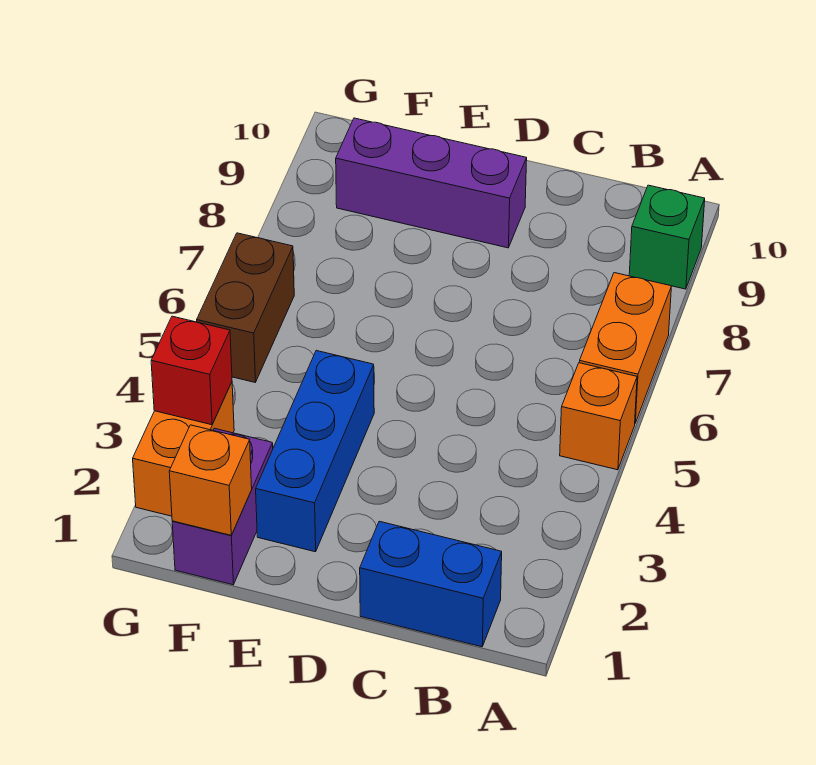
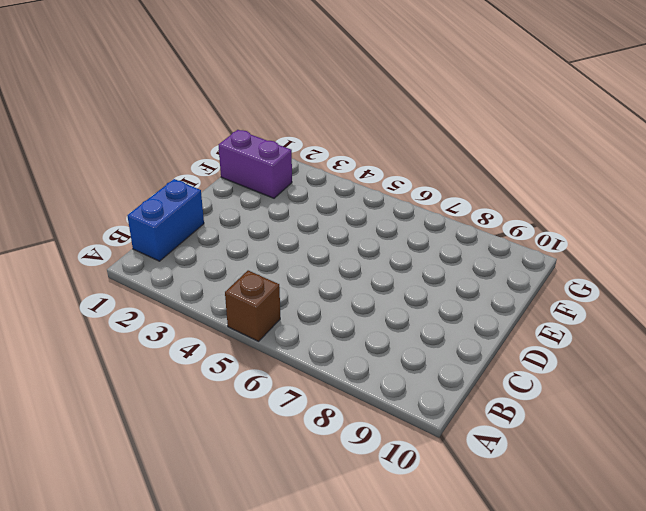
brown 1x1 brick [225,270,280,341] -> orange 1x1 brick [560,363,637,470]
none -> orange 1x2 brick [579,273,671,423]
none -> green 1x1 brick [629,185,705,289]

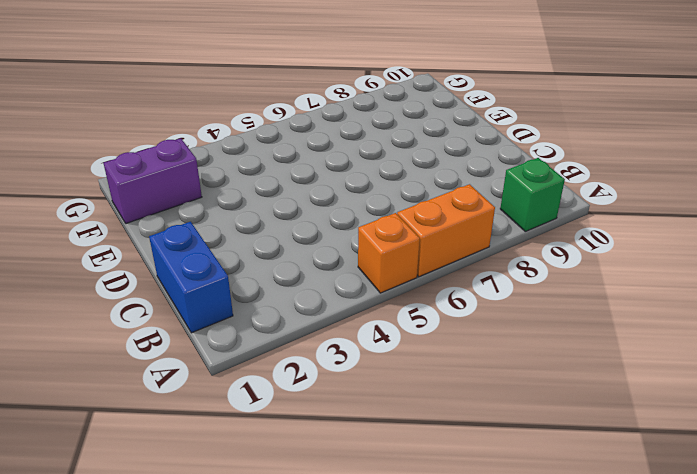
none -> purple 1x3 brick [336,118,527,248]
none -> blue 1x3 brick [256,351,374,552]

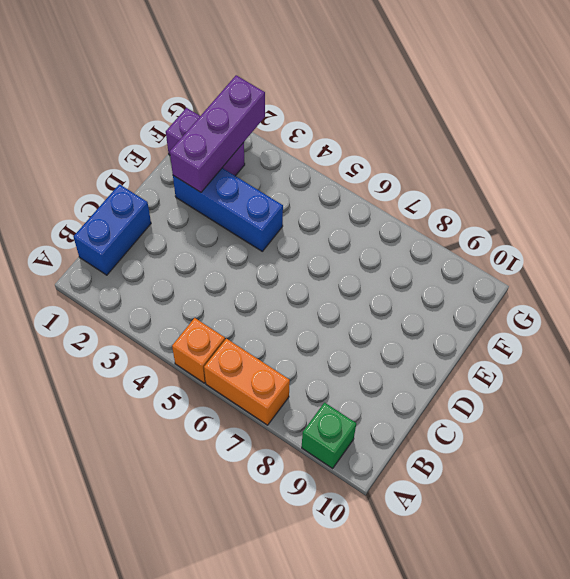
purple 1x3 brick [170,75,265,192] -> purple 1x3 brick moved to [336,118,527,248]
none -> orange 1x2 brick [133,382,234,516]
none -> brown 1x2 brick [197,233,294,382]

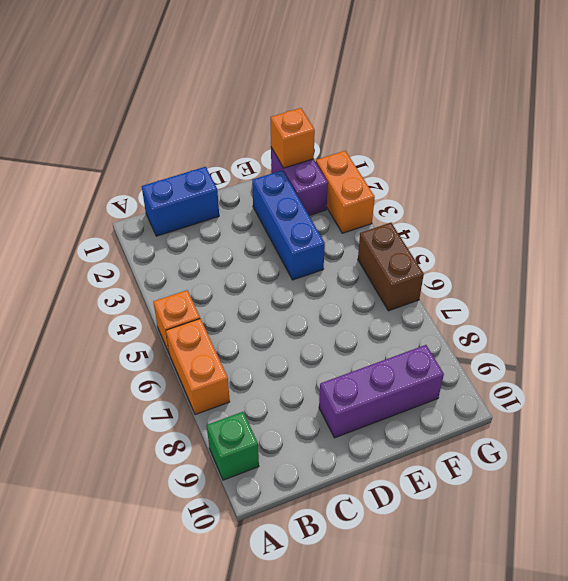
none -> red 1x1 brick [151,316,232,425]

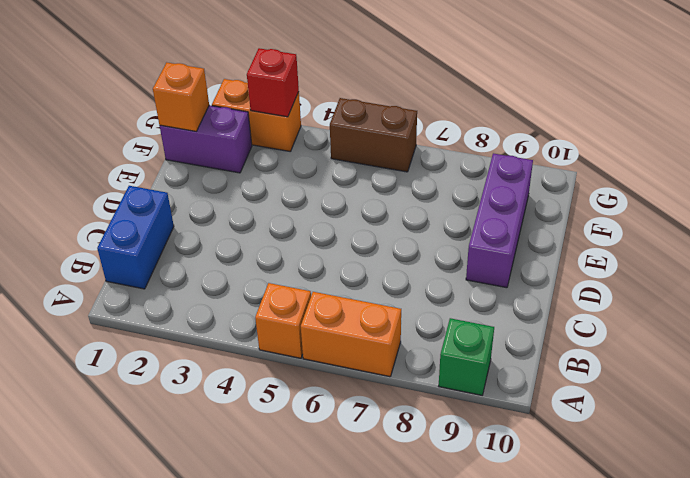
none -> blue 1x3 brick [256,351,374,552]

